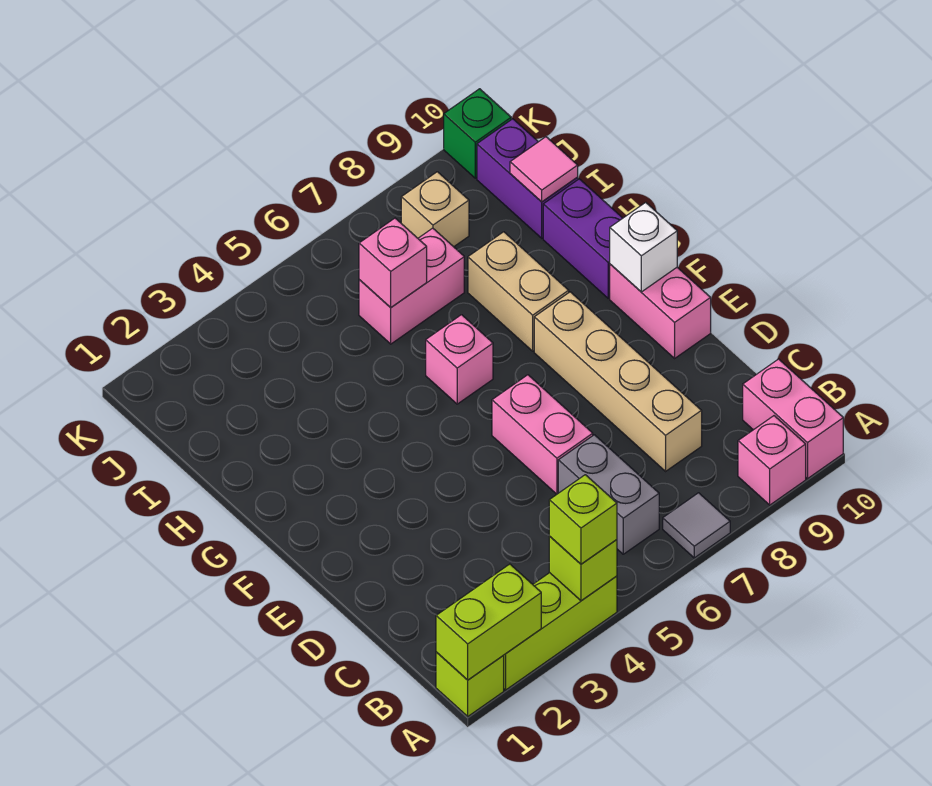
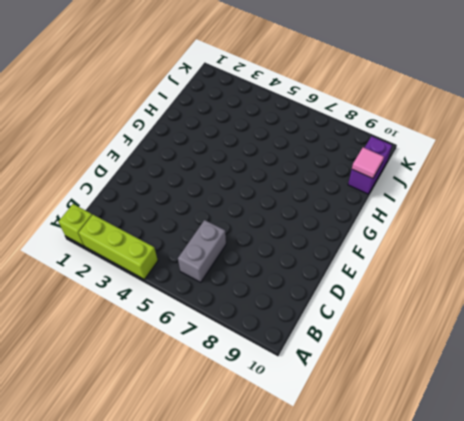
none -> grey 1x1 tile [663,493,730,558]
none -> pink 1x1 brick [738,416,806,505]
none -> pink 1x2 brick [743,359,843,479]

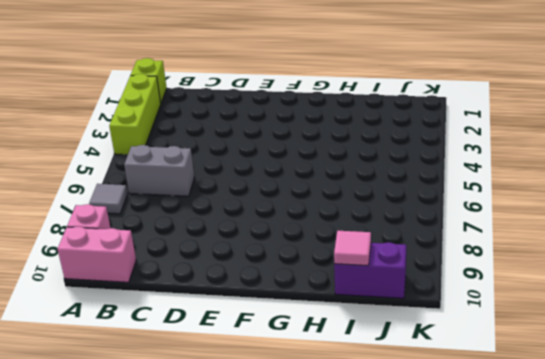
none -> tan 1x4 brick [534,292,702,471]
none -> pink 1x2 brick [492,375,593,494]
none -> pink 1x2 brick [610,264,711,358]

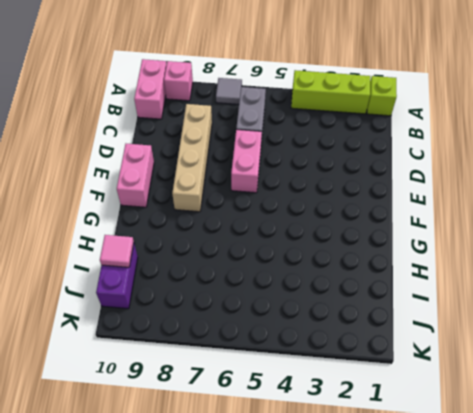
none -> pink 1x1 brick [426,315,493,404]
none -> tan 1x2 brick [468,232,569,351]
none -> purple 1x2 brick [543,179,623,298]

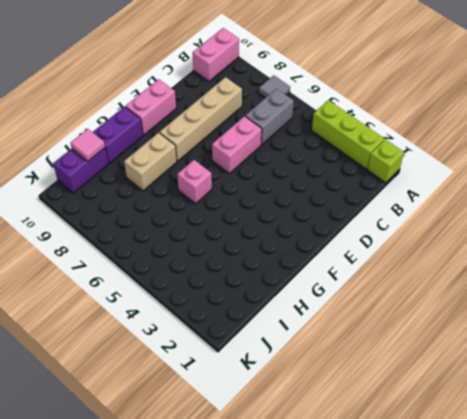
none -> pink 1x1 brick [738,416,806,505]
none -> pink 1x2 brick [359,228,464,344]
none -> tan 1x1 brick [401,172,469,247]

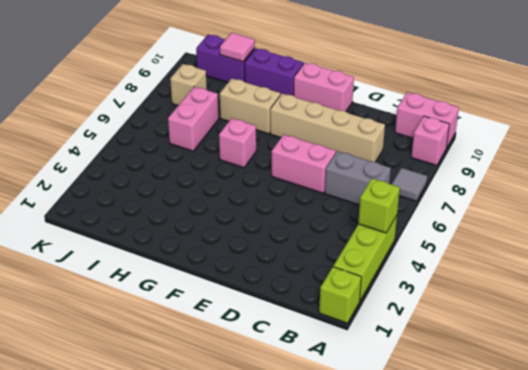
none -> green 1x1 brick [444,89,511,178]
none -> lime 1x2 brick [436,564,541,680]
none -> white 1x1 brick [610,202,677,292]

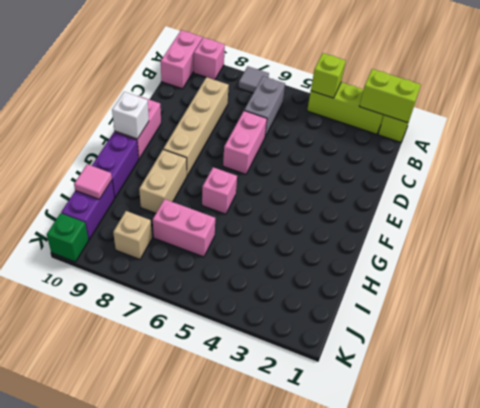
none -> pink 1x1 brick [359,218,427,308]
none -> lime 1x1 brick [549,475,617,564]

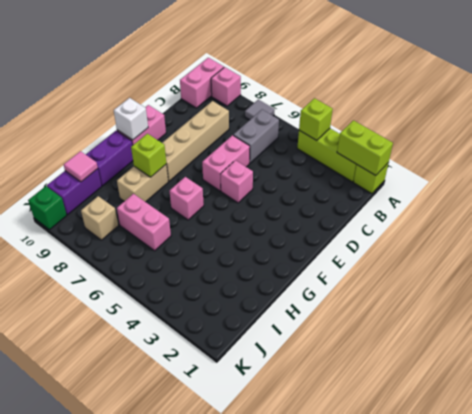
pink 1x1 brick [221,160,253,203] -> pink 1x1 brick moved to [359,218,427,308]
lime 1x1 brick [131,134,166,177] -> lime 1x1 brick moved to [549,475,617,564]

